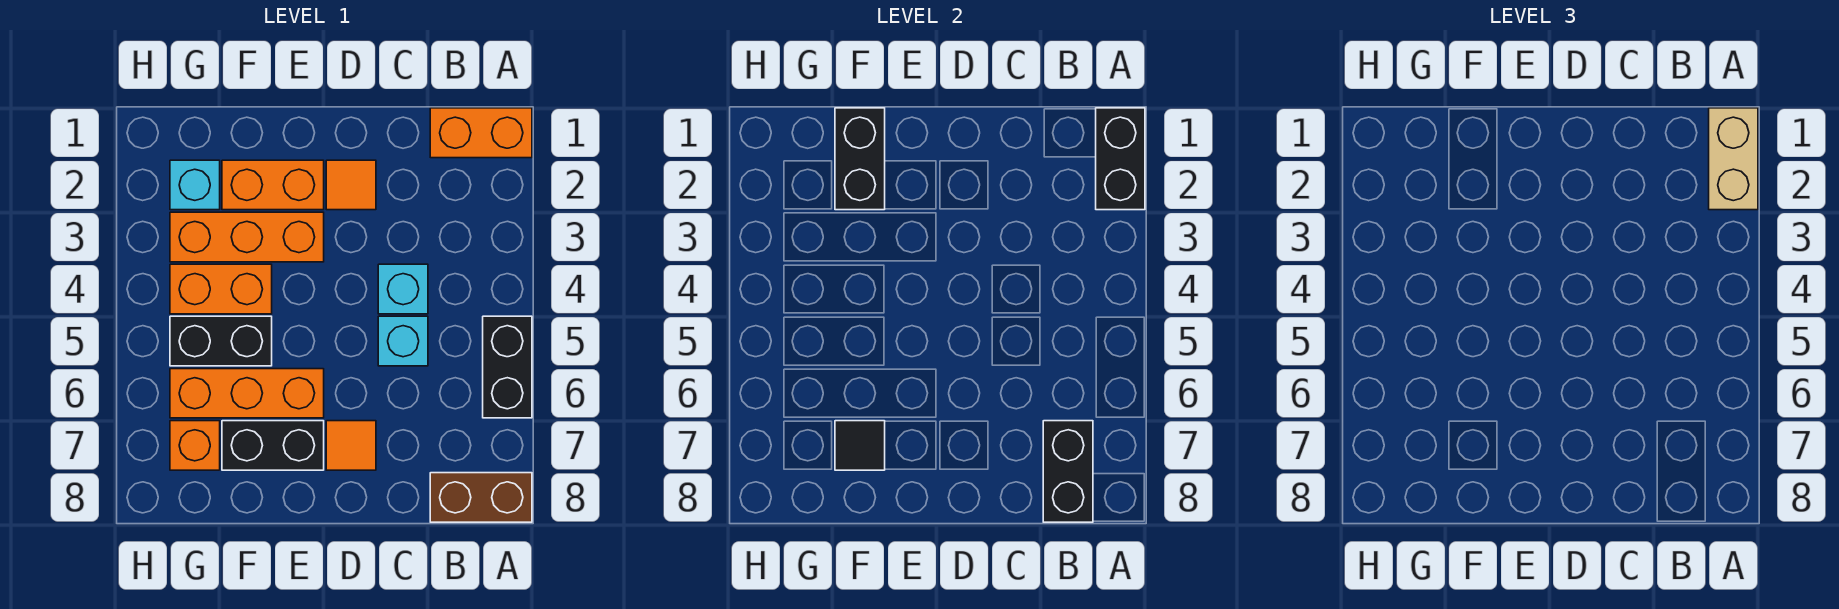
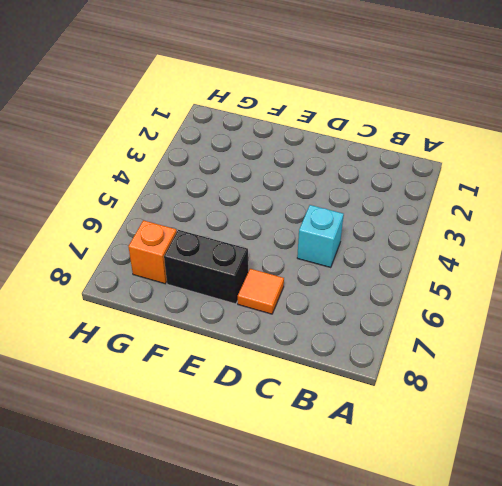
none -> orange 1x2 brick [430,108,532,158]
none -> black 1x2 brick [483,316,532,418]
none -> brown 1x2 brick [430,473,532,522]

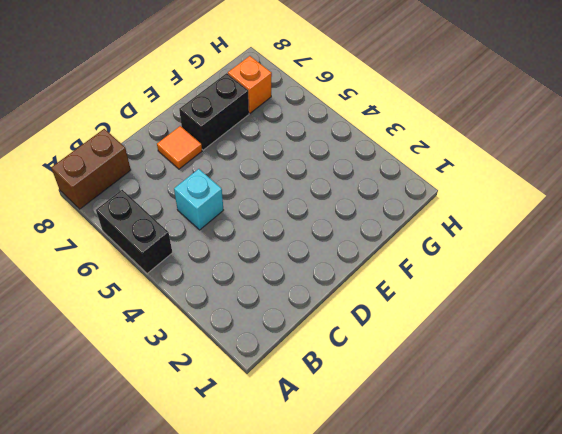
none -> orange 1x2 brick [430,108,532,158]
none -> cyan 1x1 brick [378,264,428,314]
none -> orange 1x1 tile [326,160,376,210]

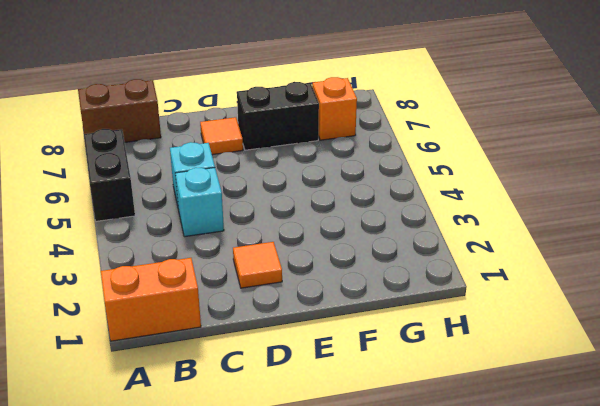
none -> orange 1x2 brick [222,160,324,210]
none -> orange 1x3 brick [170,212,324,262]
none -> orange 1x3 brick [170,369,324,418]

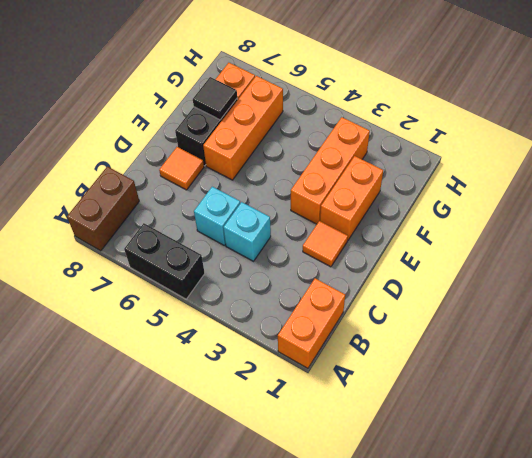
none -> orange 1x2 brick [170,264,272,314]
none -> black 1x2 brick [170,316,272,366]
none -> cyan 1x1 brick [170,160,220,210]

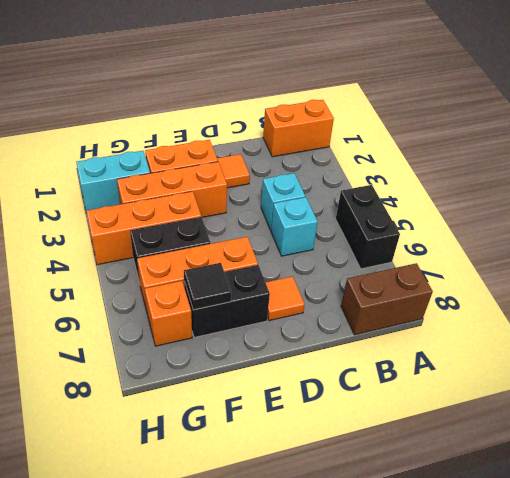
orange 1x3 brick [86,191,201,265] -> orange 1x2 brick [170,264,272,314]
cyan 1x2 brick [76,151,150,213] -> cyan 1x1 brick [170,160,220,210]
none -> black 1x2 brick [1096,108,1145,210]
none -> black 1x2 brick [1043,421,1093,522]
none -> black 1x2 brick [835,108,885,210]

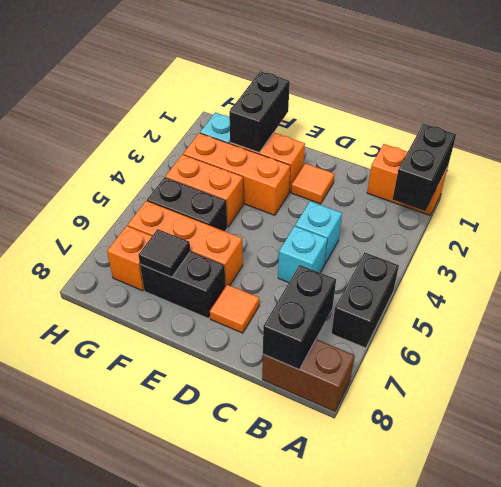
none -> tan 1x2 brick [1709,108,1758,210]

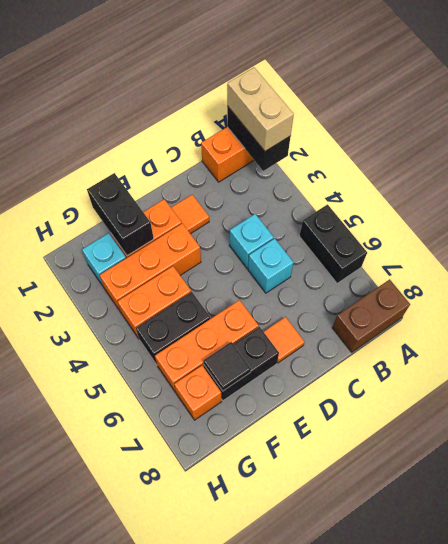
none -> black 1x2 brick [1043,421,1093,522]

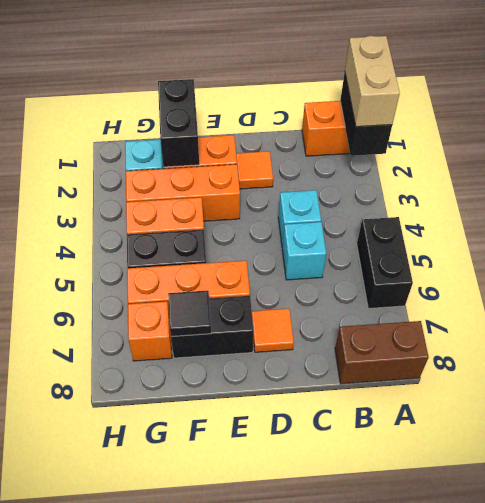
none -> black 1x2 brick [1043,421,1093,522]

